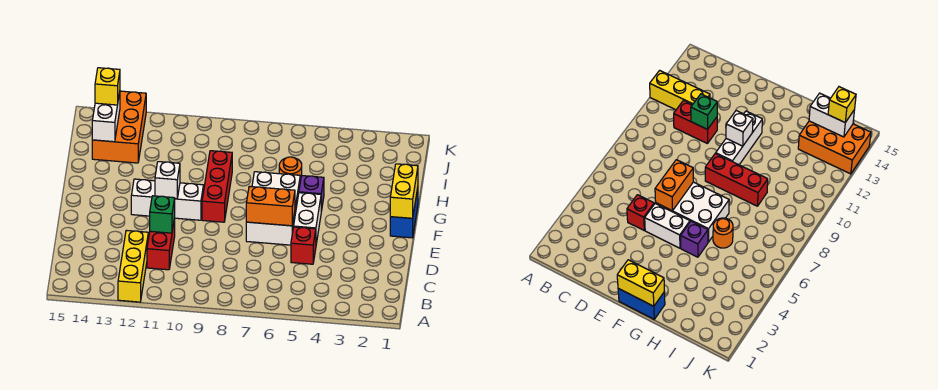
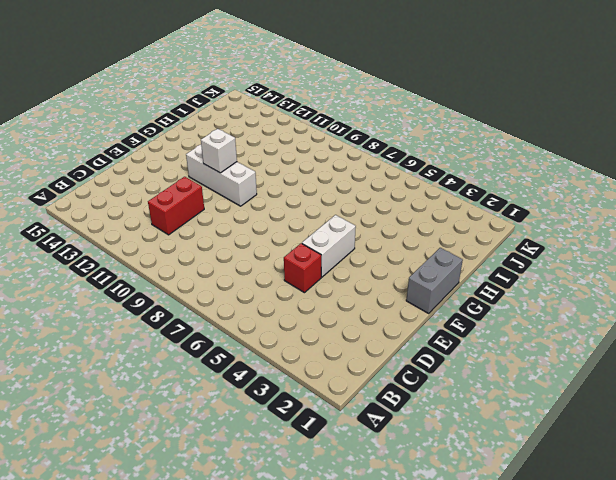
grey 1x2 brick [406,248,463,313] -> blue 1x2 brick [390,188,418,238]
none -> yellow 1x3 brick [118,230,148,302]
none -> white 2x3 brick [246,172,300,245]
none -> red 1x3 brick [202,151,232,222]

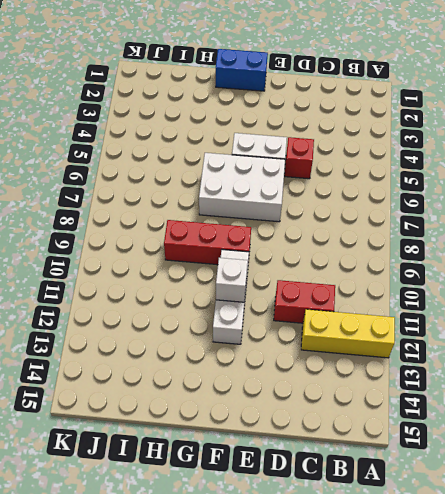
none -> purple 1x1 brick [299,176,324,211]
none -> orange 1x1 round brick [279,157,302,181]
none -> orange 2x3 brick [92,91,146,163]

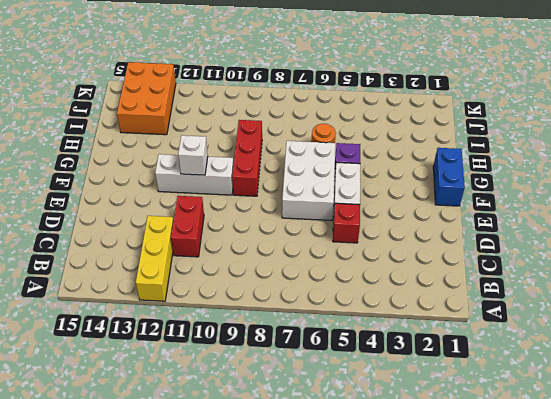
none -> green 1x1 brick [150,196,175,233]
none -> orange 1x2 brick [246,186,295,226]
none -> yellow 1x2 brick [390,164,418,218]

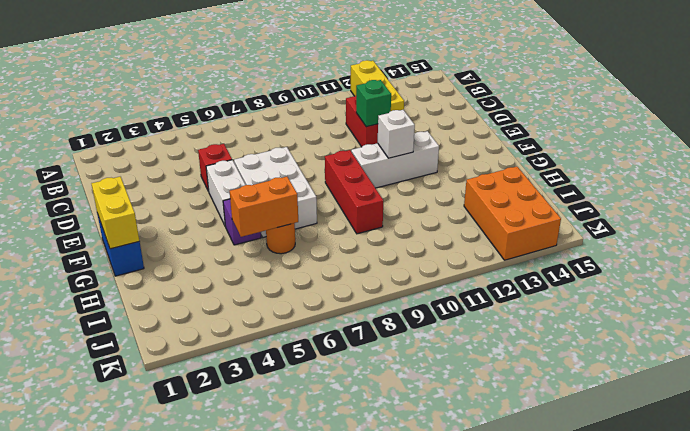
orange 1x2 brick [230,177,298,237] -> orange 1x2 brick moved to [246,186,295,226]
none -> white 1x2 brick [92,92,120,142]
none -> yellow 1x1 brick [95,68,120,105]

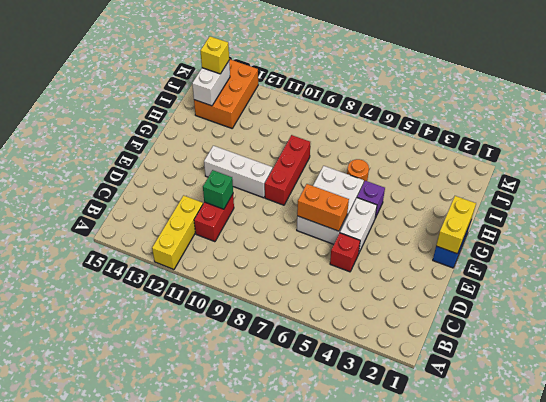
none -> white 1x1 brick [155,162,180,199]

